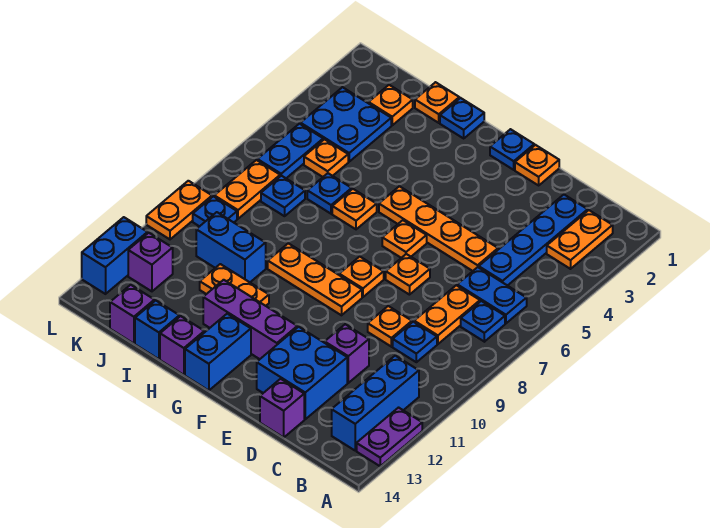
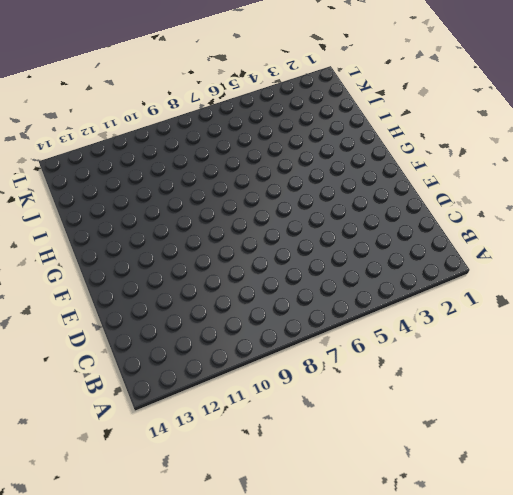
none -> purple 1x2 plate [357,408,422,466]
none -> orange 1x2 plate [547,210,613,269]
none -> blue 1x2 plate [457,267,527,323]
none -> blue 1x1 plate [461,301,505,342]

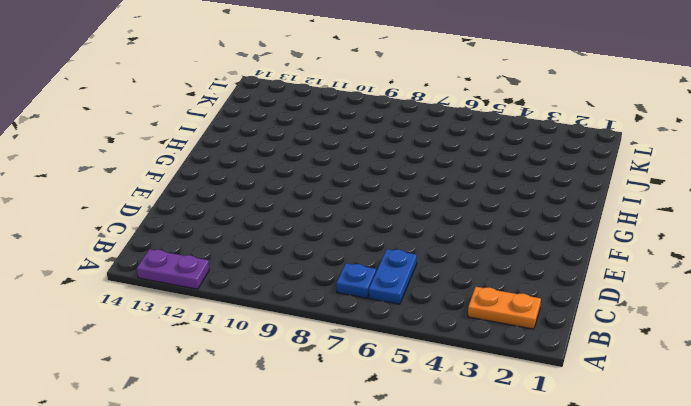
none -> blue 1x3 brick [332,356,419,450]
none -> blue 1x4 plate [479,195,588,286]
none -> orange 1x2 plate [414,285,480,344]
none -> blue 1x1 plate [393,322,437,362]

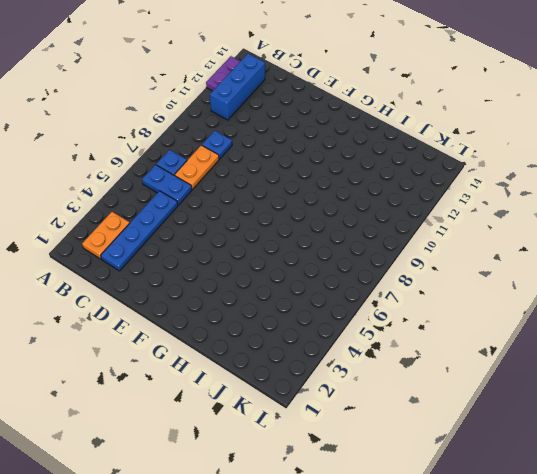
none -> orange 1x4 plate [379,186,498,271]
none -> orange 1x1 plate [368,306,412,347]
none -> purple 1x1 brick [325,324,369,383]
none -> blue 2x2 brick [257,327,347,419]

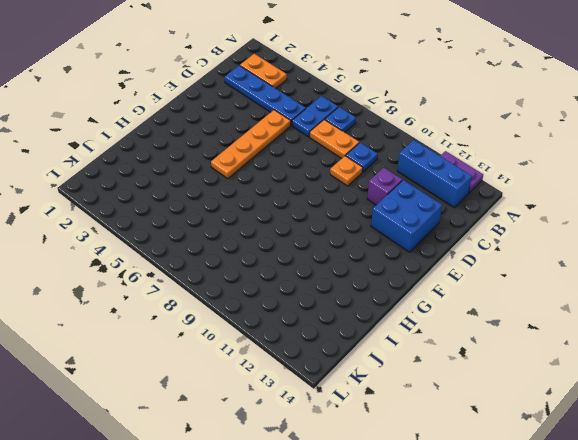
none -> purple 1x1 brick [260,379,304,437]
none -> orange 1x1 plate [515,145,559,185]
none -> orange 1x1 plate [386,254,430,295]
none -> blue 1x1 plate [490,129,534,170]

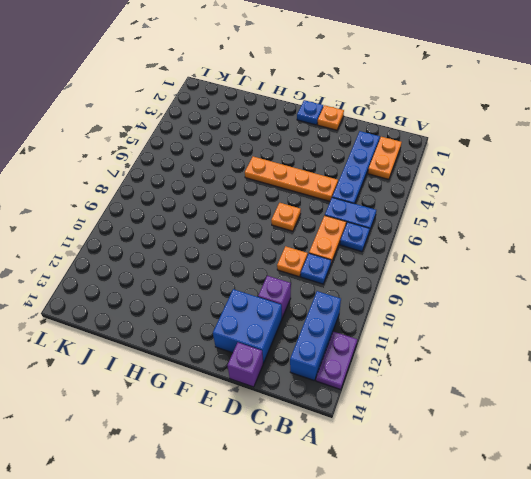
none -> orange 1x1 plate [382,220,427,258]
none -> orange 1x1 plate [339,257,384,297]
none -> orange 1x3 plate [268,243,362,315]
none -> purple 1x3 brick [203,280,297,359]

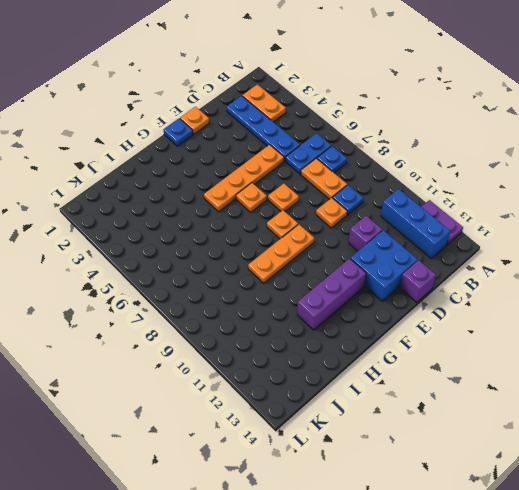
none -> blue 1x2 brick [185,314,251,391]
none -> blue 1x1 plate [440,98,484,138]
none -> orange 1x1 plate [332,189,377,229]
none -> orange 1x2 plate [200,264,269,306]

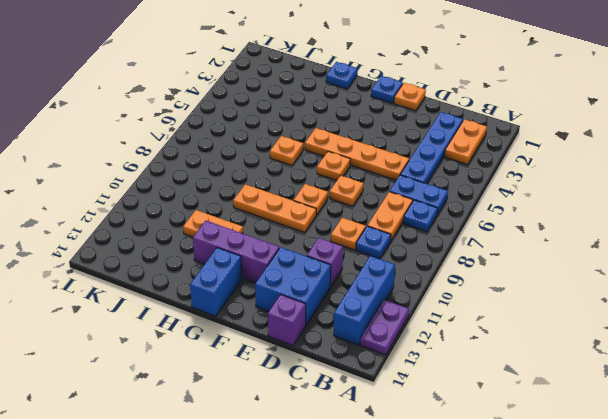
none -> purple 1x1 brick [160,316,204,375]
none -> orange 1x1 plate [415,82,459,123]
none -> blue 1x1 plate [307,173,352,214]
none -> blue 1x2 brick [196,212,266,282]

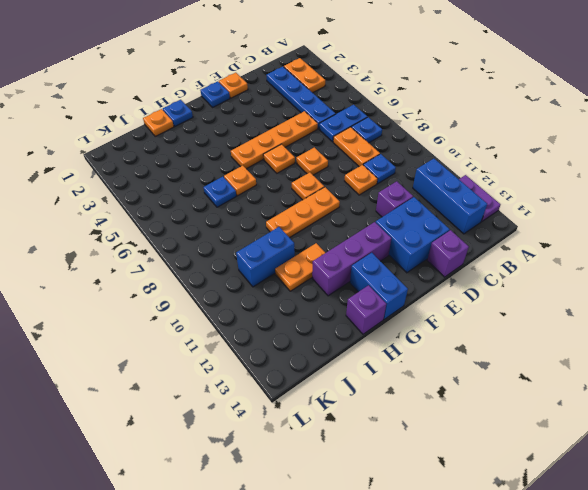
none -> blue 1x1 brick [135,300,179,359]
none -> orange 1x1 plate [369,85,413,125]
none -> blue 2x2 plate [300,87,391,162]
none -> orange 1x1 plate [304,139,348,177]

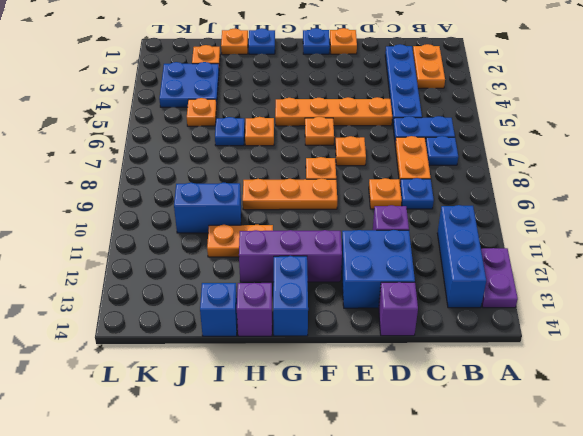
none -> blue 1x1 plate [261,176,305,216]
none -> purple 1x1 brick [110,285,154,343]
none -> blue 1x2 plate [257,124,323,178]
none -> orange 1x2 plate [214,160,280,219]

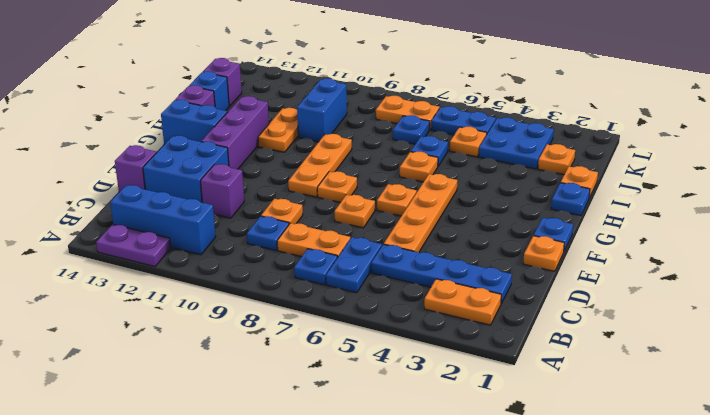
none -> blue 1x1 plate [193,196,237,226]
none -> purple 1x1 brick [128,233,173,291]
none -> orange 1x2 plate [146,181,212,239]
none -> blue 1x2 brick [82,217,148,294]

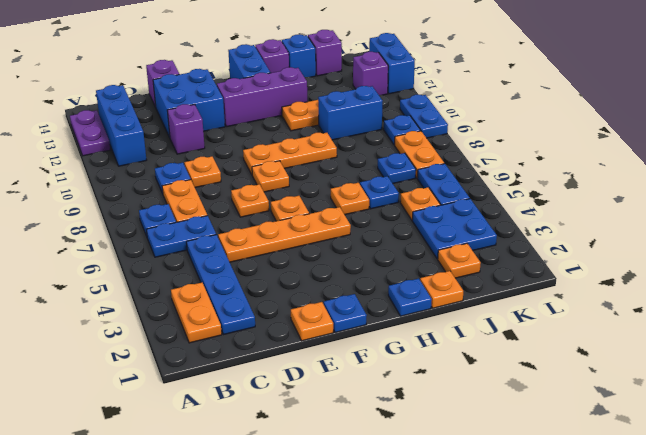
blue 1x2 plate [400,95,448,138] -> orange 1x2 plate [146,181,212,239]

